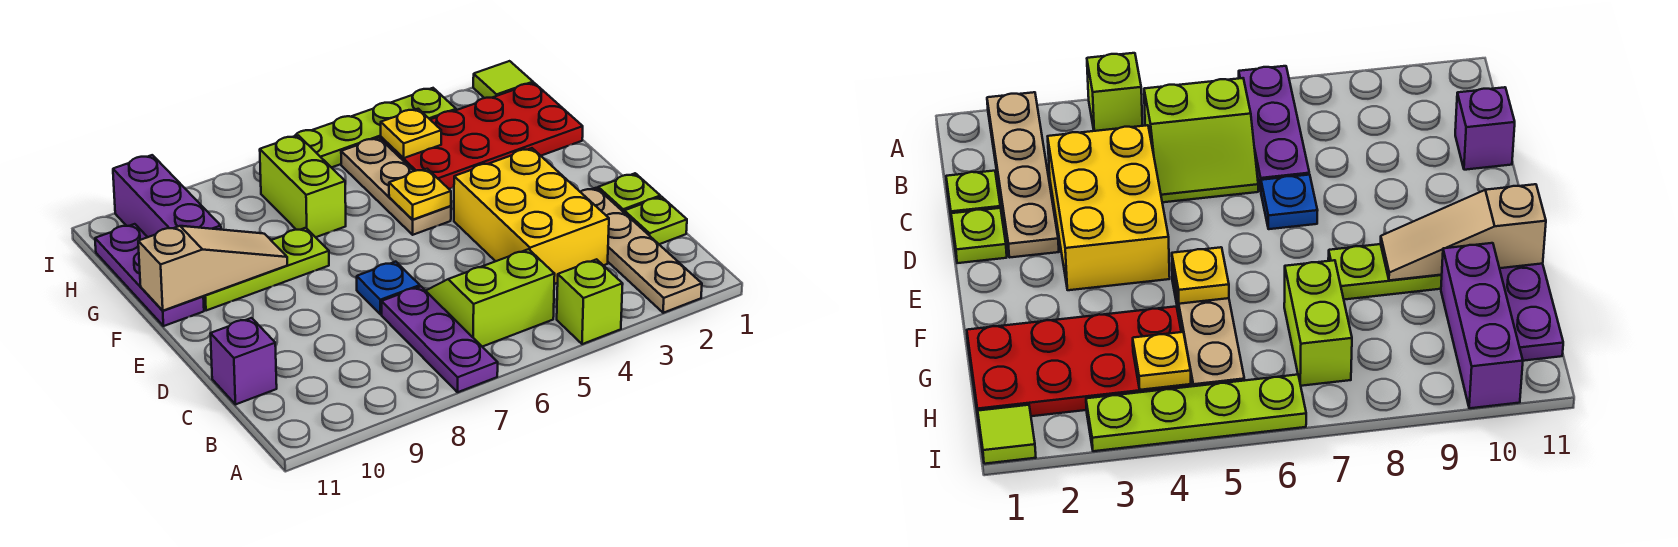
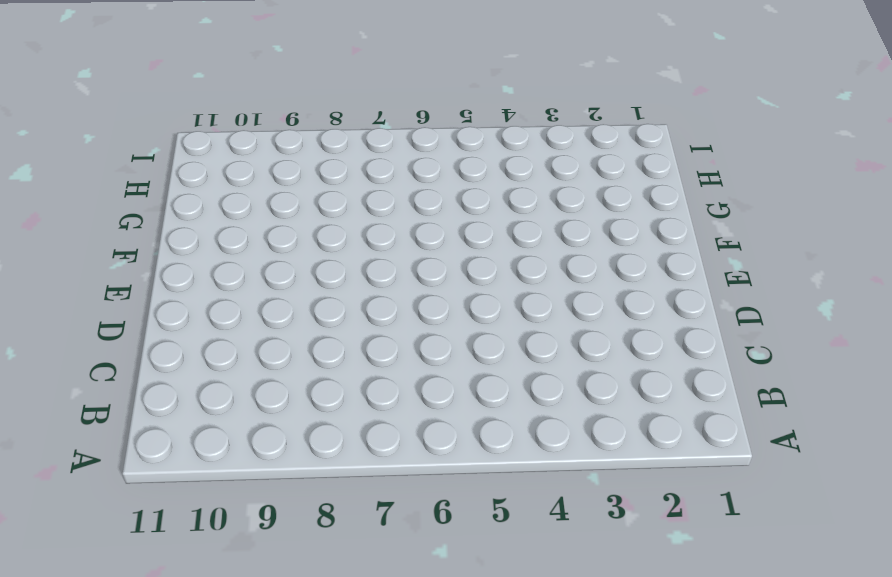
none -> tan 1x4 plate [581,188,702,313]
none -> lime 1x1 brick [557,259,623,344]
none -> purple 1x3 plate [382,287,498,392]

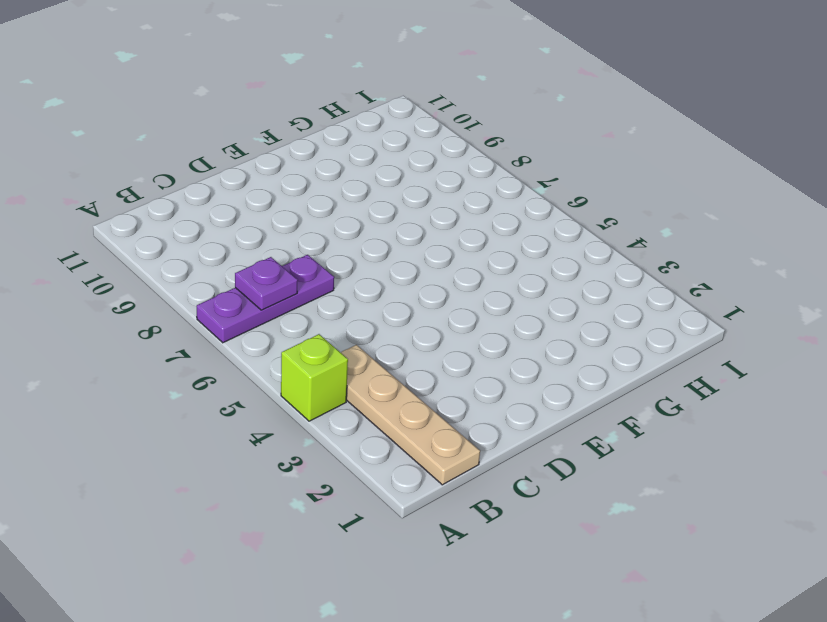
tan 1x4 plate [341,345,480,485] -> tan 1x4 plate turned to [581,188,702,313]
purple 1x1 plate [235,257,298,310] -> none
none -> lime 2x2 slope [426,249,555,347]
none -> lime 1x1 plate [624,197,687,244]
none -> yellow 2x3 brick [454,148,609,284]

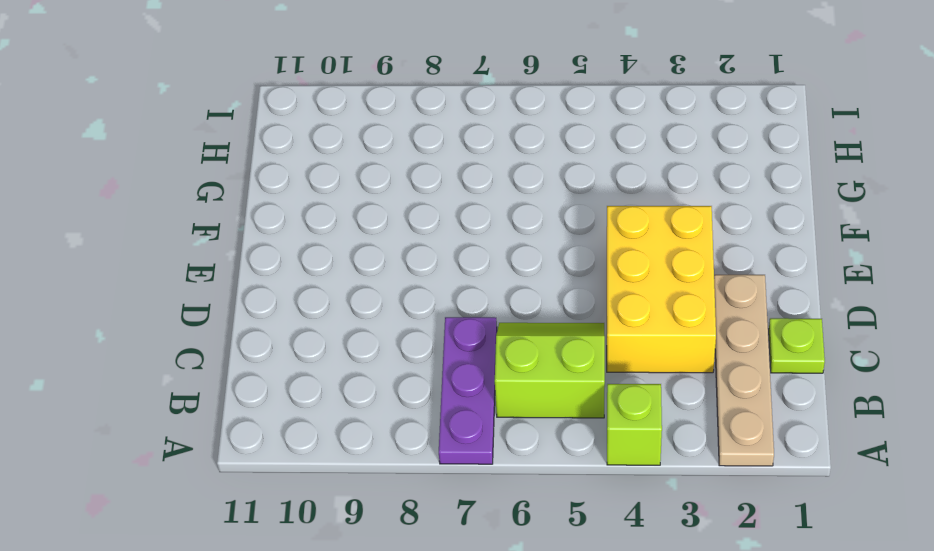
none -> purple 1x1 brick [210,318,277,405]
none -> lime 1x1 plate [598,173,660,212]
none -> blue 1x1 plate [357,262,420,315]

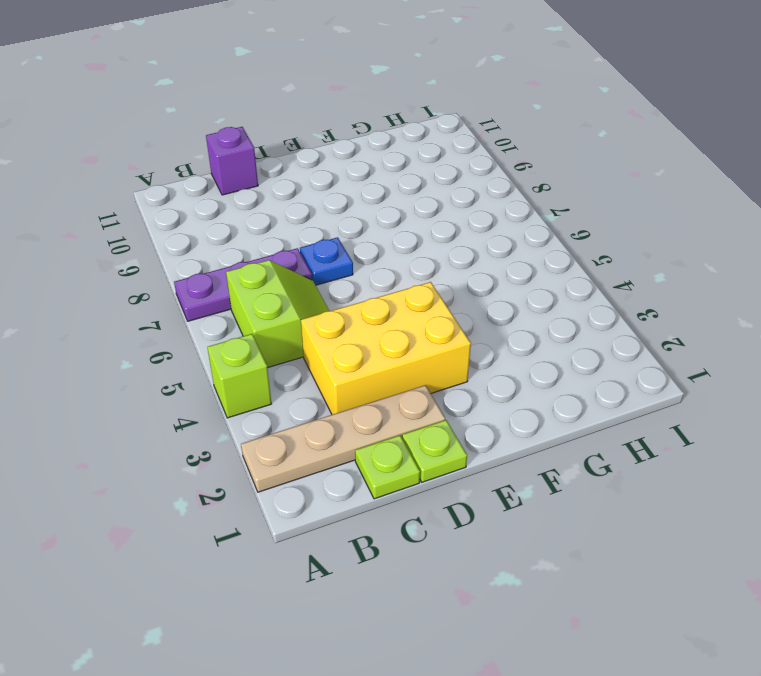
none -> tan 1x3 plate [341,138,451,235]
none -> lime 1x3 plate [203,228,329,311]
none -> purple 1x3 plate [95,224,204,326]

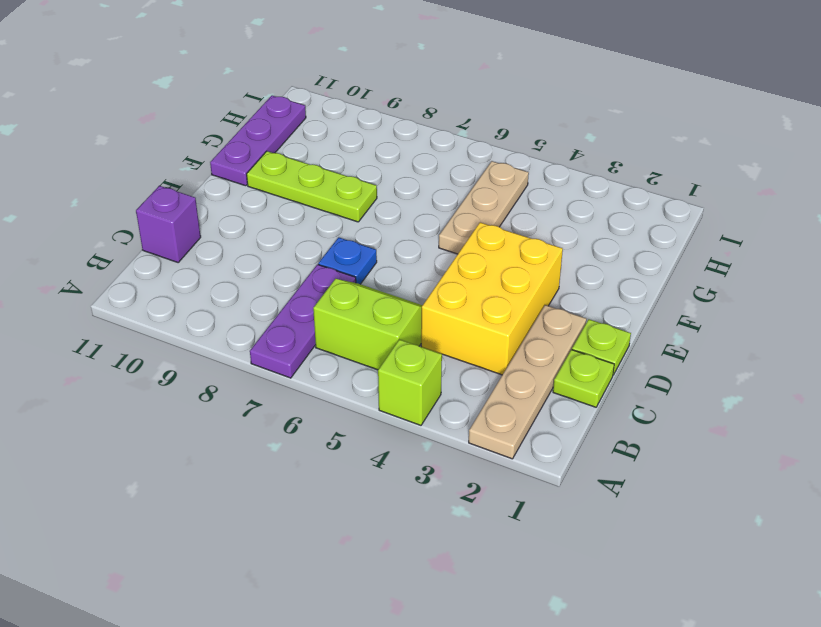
none -> red 2x4 plate [381,83,583,189]
none -> lime 1x2 brick [260,135,346,237]
none -> purple 1x3 brick [113,155,221,237]

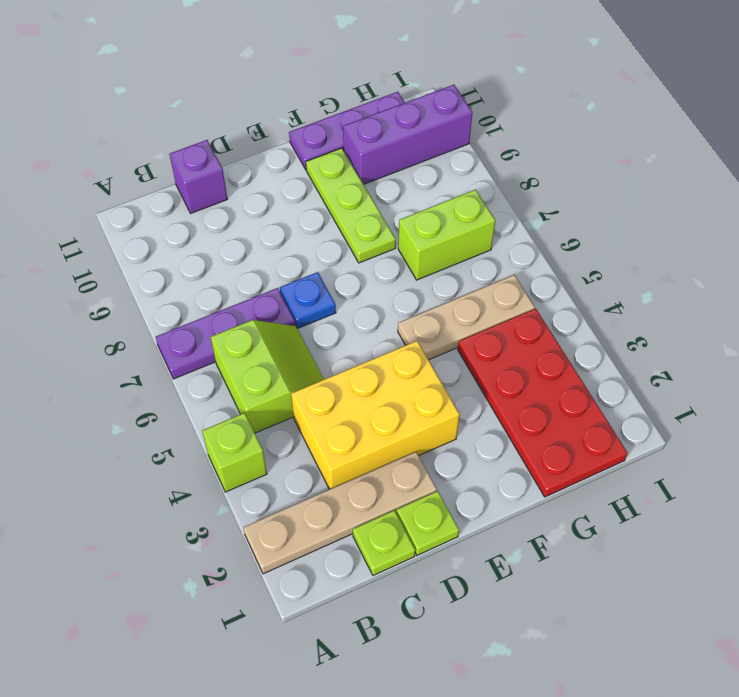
none -> lime 1x1 tile [473,61,533,98]
none -> lime 1x4 plate [294,88,456,168]
none -> yellow 1x1 plate [389,169,451,219]

